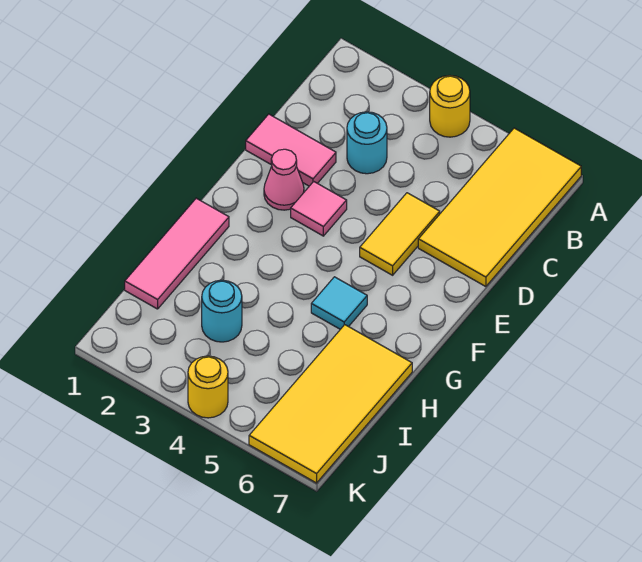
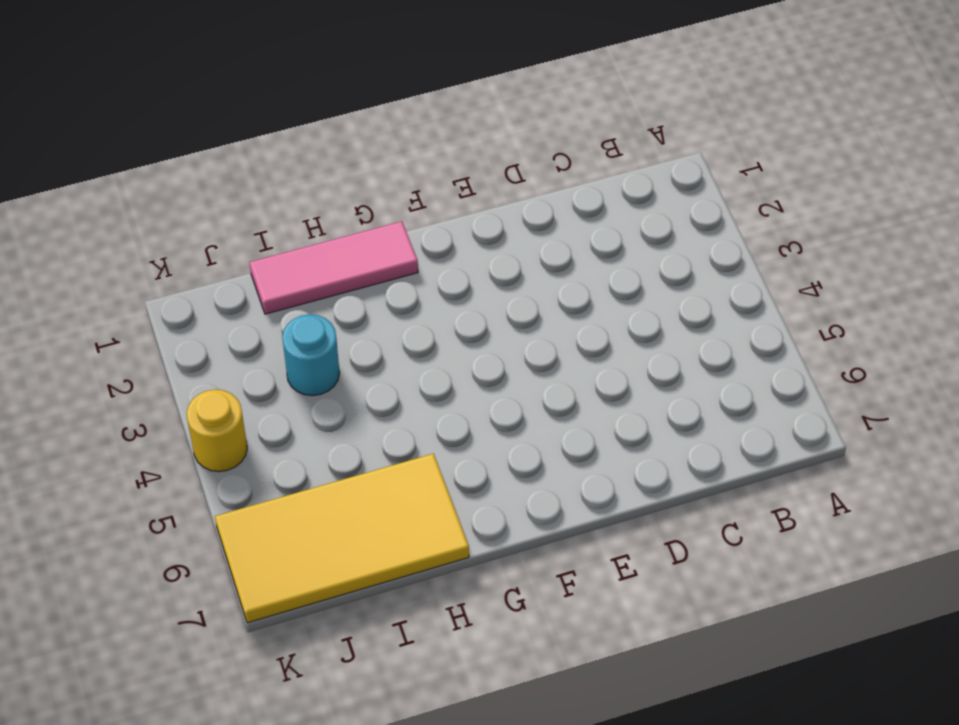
none -> yellow 1x1 round brick [430,75,470,137]
none -> yellow 2x4 tile [418,128,581,287]
none -> cyan 1x1 round brick [347,112,387,174]

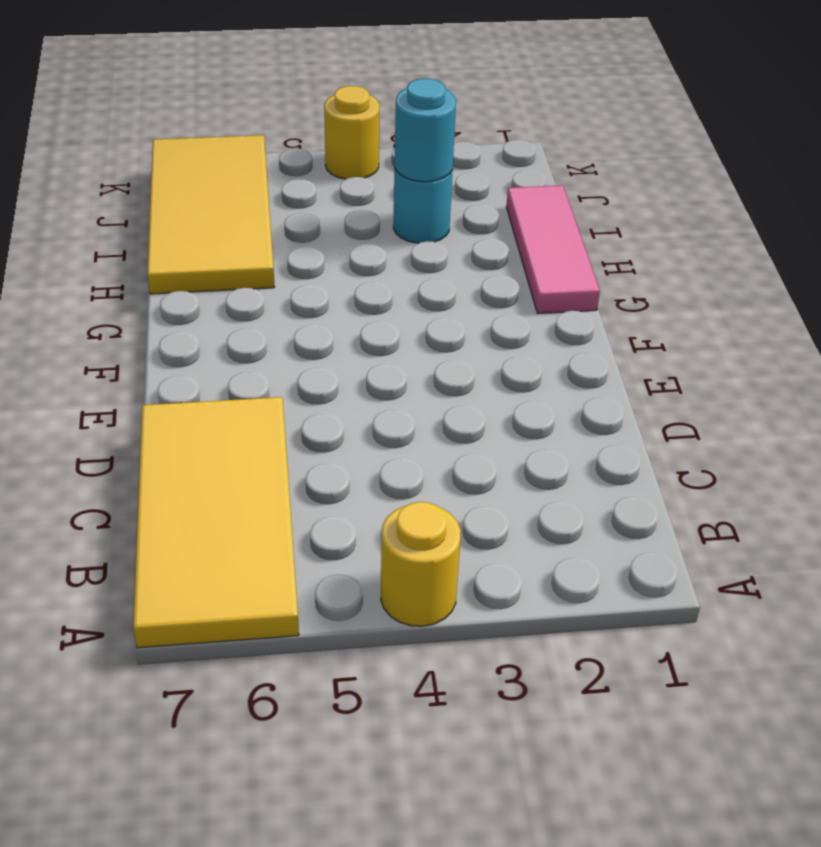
cyan 1x1 round brick [395,79,456,182] -> cyan 1x1 round brick moved to [347,112,387,174]
none -> pink 1x2 tile [246,114,336,186]
none -> yellow 1x2 tile [360,193,440,275]
none -> pink 1x1 cone [264,149,304,210]

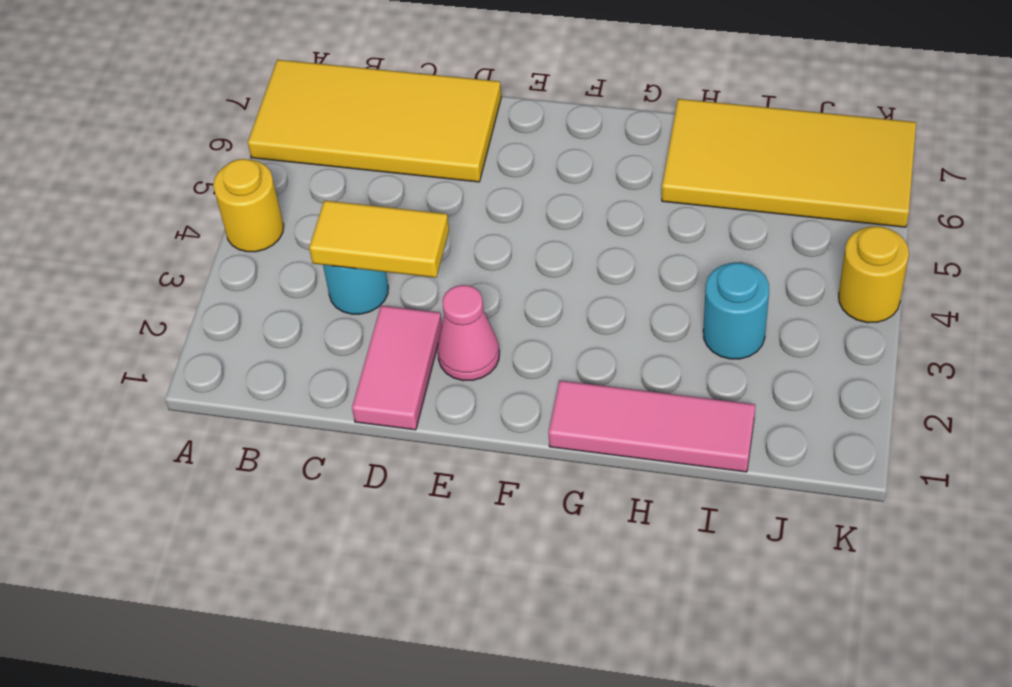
yellow 1x2 tile [309,200,449,278] -> yellow 1x2 tile moved to [360,193,440,275]
none -> pink 1x1 tile [291,181,347,236]
none -> cyan 1x1 tile [311,277,367,329]

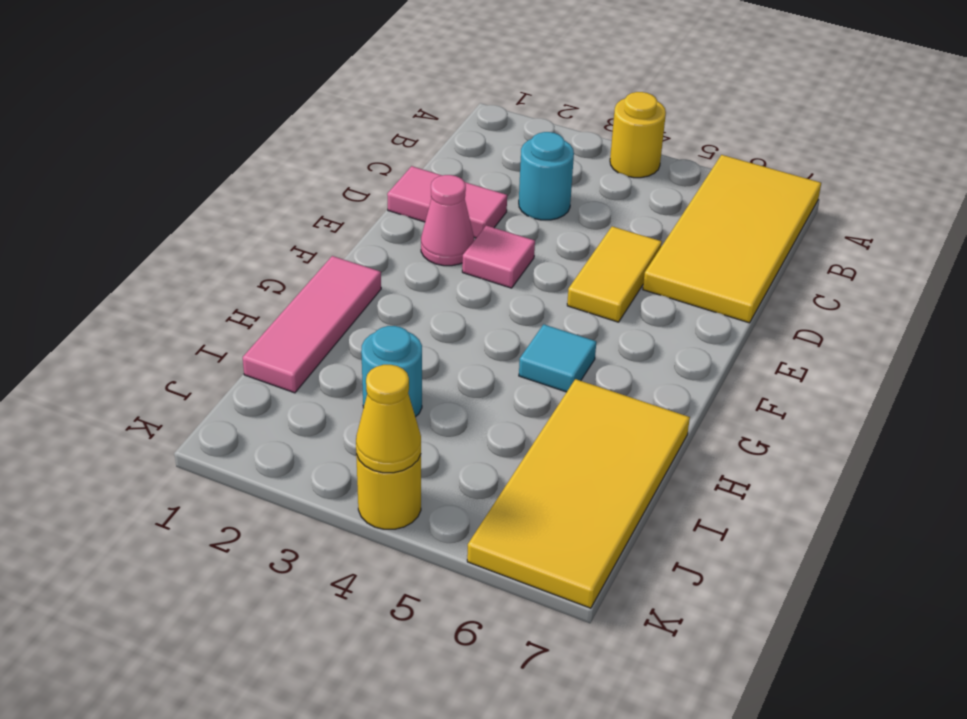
yellow 1x1 cone [356,365,421,473] -> none

